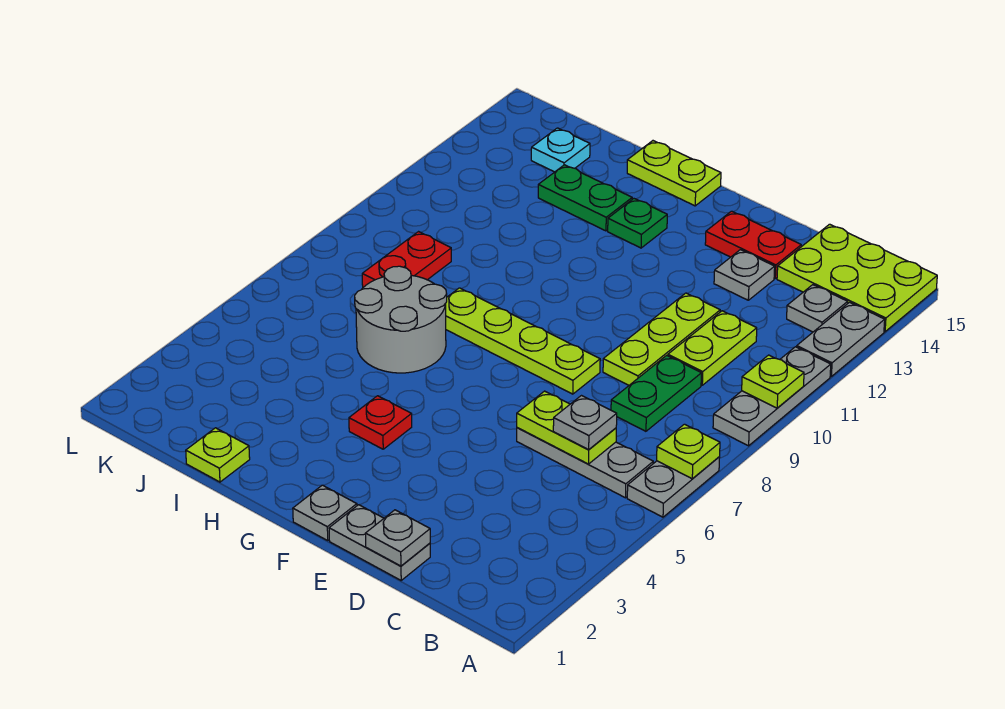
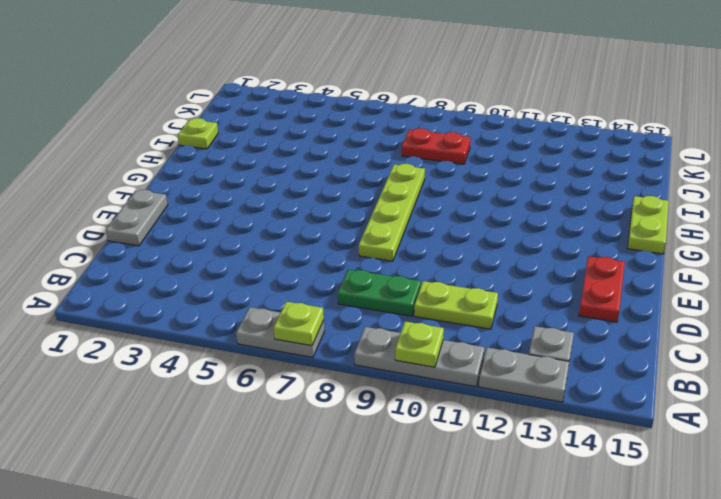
none -> lime 2x3 plate [777,224,937,332]
none -> grey 1x3 plate [517,428,653,498]
none -> lime 1x3 plate [603,293,720,385]

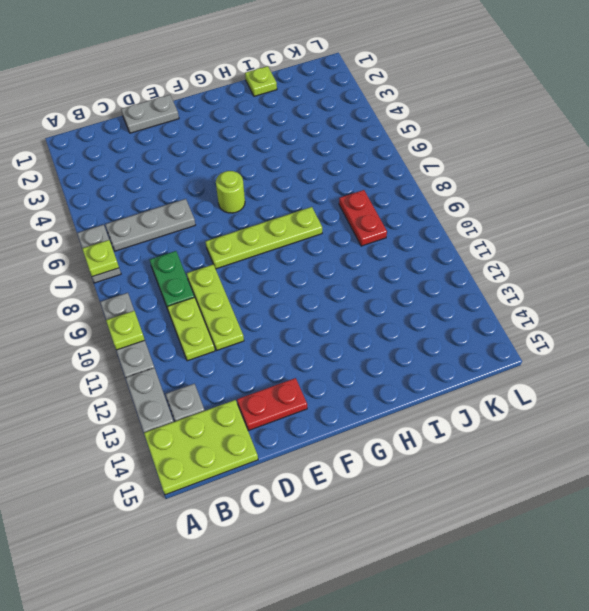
lime 1x1 round brick [216,171,245,213] -> none
none -> grey 1x1 plate [714,250,775,300]
none -> grey 1x1 plate [293,485,357,540]
none -> red 1x1 plate [349,396,412,449]

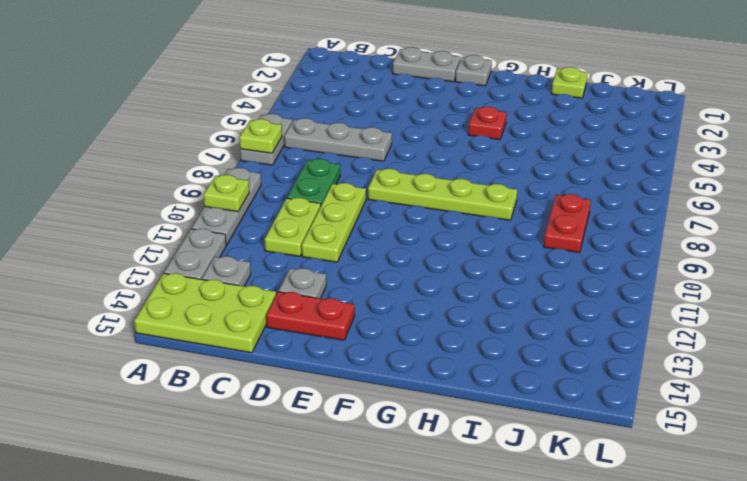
none -> green 1x1 plate [608,199,667,248]
none -> lime 1x2 plate [627,141,721,206]
none -> grey 2x2 round brick [355,266,447,373]

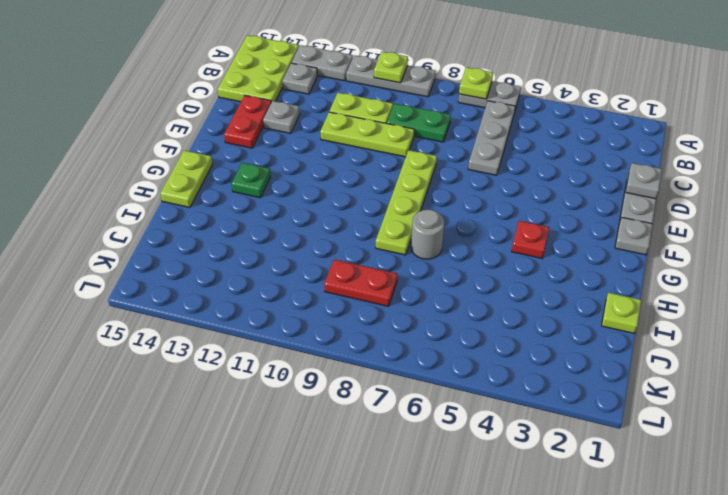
grey 1x1 round brick [411,210,444,259] -> grey 2x2 round brick [355,266,447,373]
none -> green 1x2 plate [538,165,632,231]
none -> cyan 1x1 plate [531,128,590,172]
none -> lime 1x2 plate [517,391,616,464]

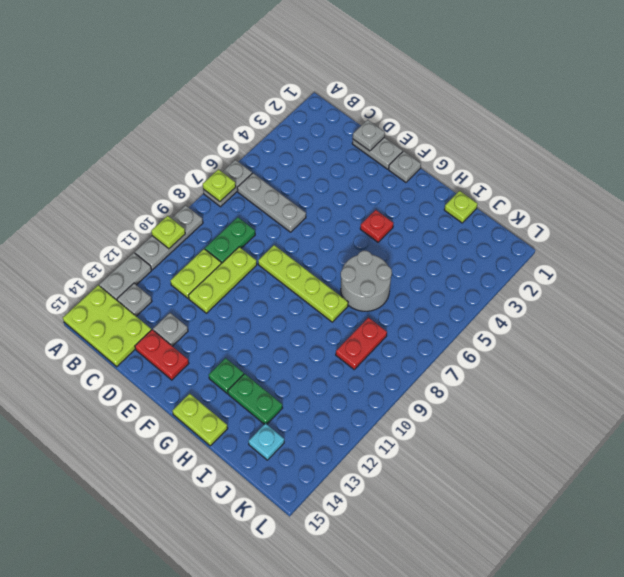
none -> lime 1x2 plate [517,391,616,464]
none -> grey 1x1 plate [553,396,617,450]

